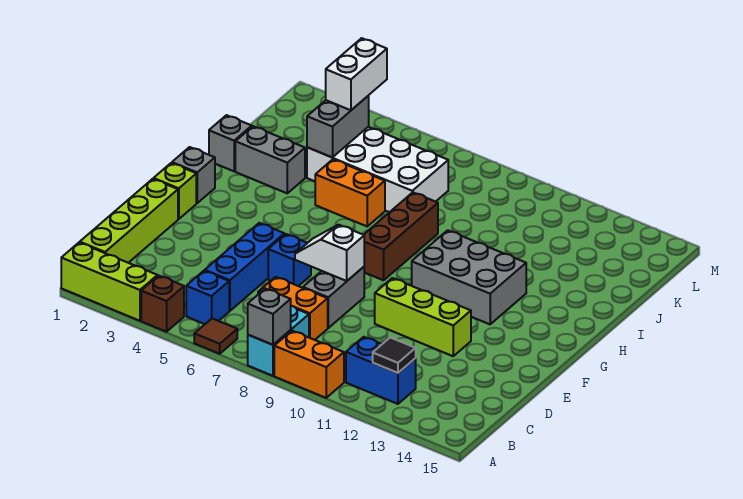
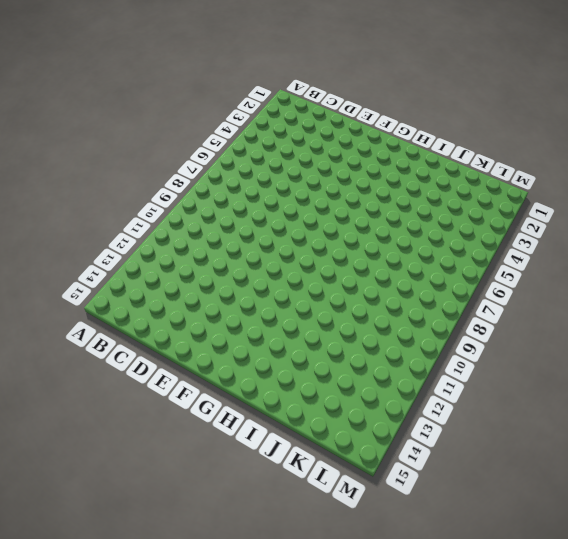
none -> lime 1x3 brick [61,243,157,321]
none -> brown 1x1 brick [141,276,184,332]
none -> brown 1x1 tile [194,318,237,354]

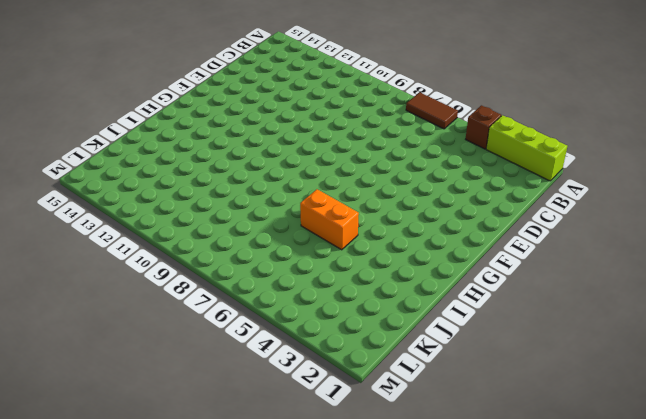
brown 1x2 tile [406,92,458,129] -> brown 1x1 tile [194,318,237,354]
none -> cyan 1x2 brick [248,306,309,376]
none -> orange 1x2 brick [274,331,344,398]
none -> lime 1x4 brick [80,179,178,263]

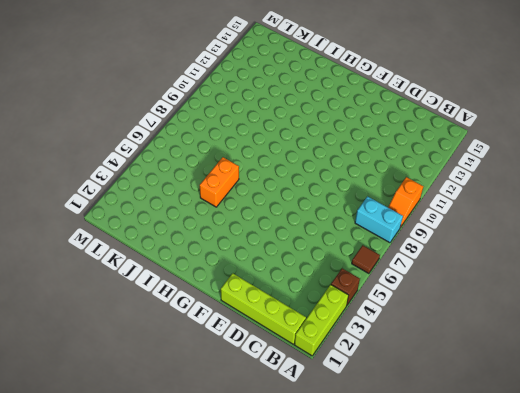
orange 1x2 slope [388,177,423,226] -> orange 1x2 brick [274,331,344,398]
none -> blue 1x1 brick [186,271,229,324]
none -> blue 1x2 brick [346,337,416,404]
none -> blue 1x3 brick [205,223,285,311]

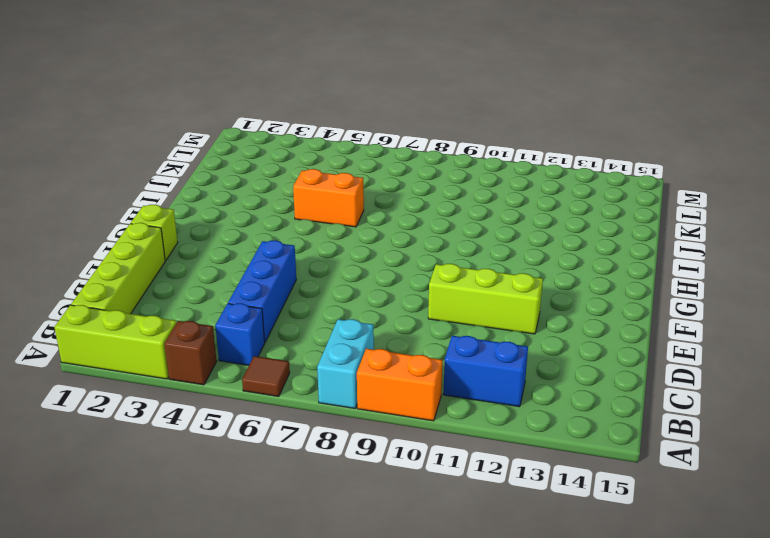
none -> orange 1x2 brick [258,277,328,340]
none -> grey 1x2 brick [303,267,364,328]
none -> blue 1x1 brick [268,234,311,286]

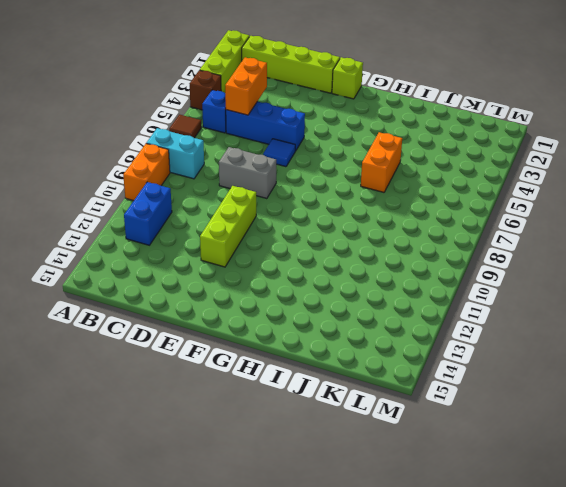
orange 1x2 brick [225,57,267,115] -> orange 1x2 brick moved to [258,277,328,340]
blue 1x1 tile [263,139,295,167] -> blue 1x1 brick [268,234,311,286]
none -> grey 1x1 brick [172,147,215,203]
none -> brown 1x3 brick [364,192,438,280]
none -> grey 2x3 brick [412,230,526,324]

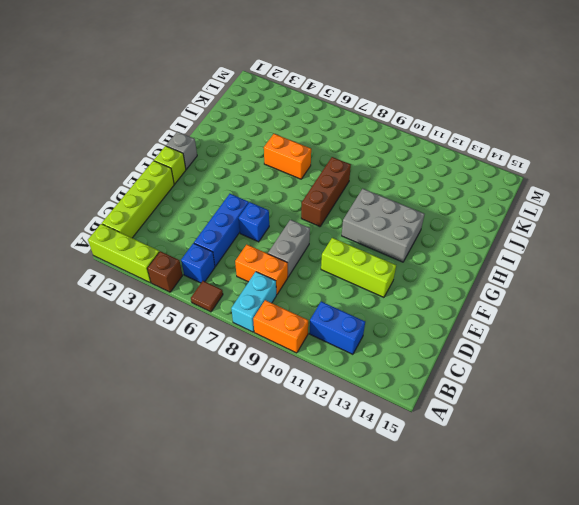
none -> grey 1x1 brick [209,115,252,171]
none -> grey 1x2 brick [235,126,305,193]
none -> white 2x4 brick [307,127,448,212]

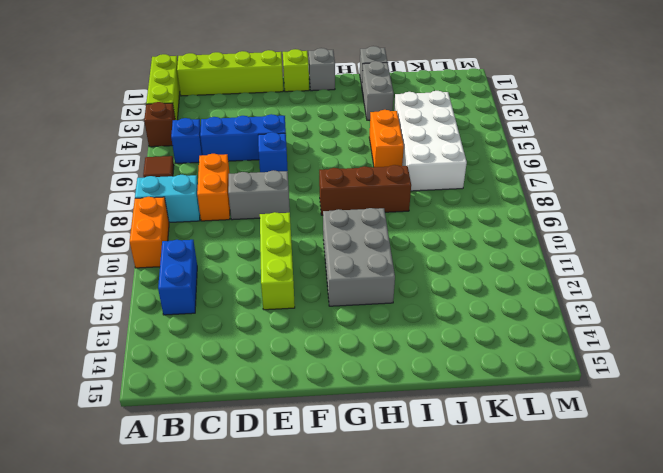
none -> grey 1x1 brick [248,288,291,345]
none -> black 1x1 tile [373,337,416,373]
none -> white 1x2 slope [295,225,364,281]

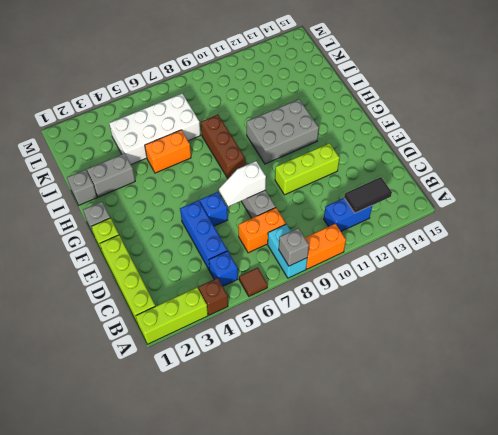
black 1x2 tile [344,177,392,213] -> black 1x1 tile [373,337,416,373]
none -> grey 1x2 brick [307,96,369,157]
none -> white 1x2 brick [326,38,387,110]

